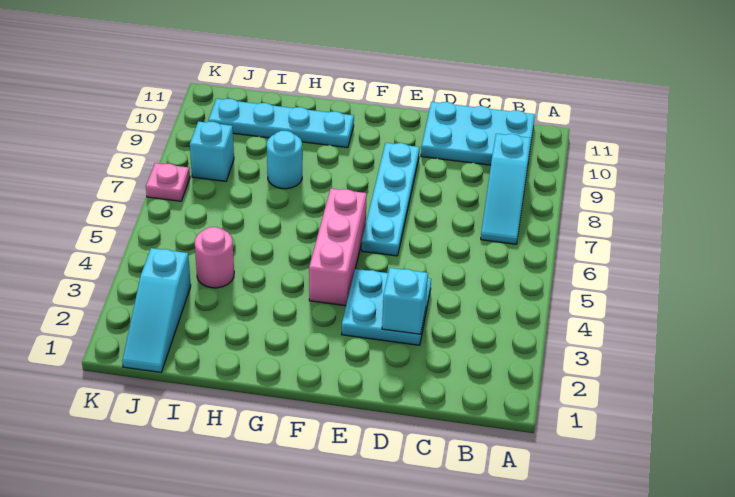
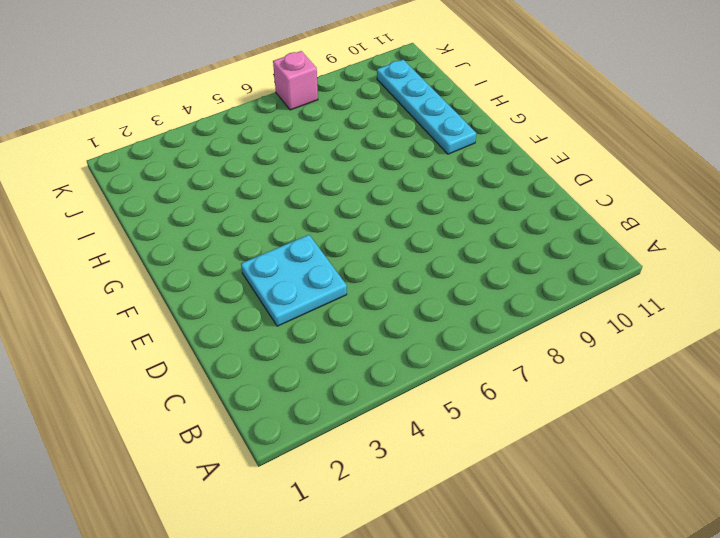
pink 1x1 brick [273,51,318,110] -> pink 1x1 plate [146,163,190,201]
none -> cyan 1x3 slope [481,134,531,244]
none -> cyan 2x3 plate [421,102,535,165]
none -> cyan 1x4 plate [362,143,420,256]

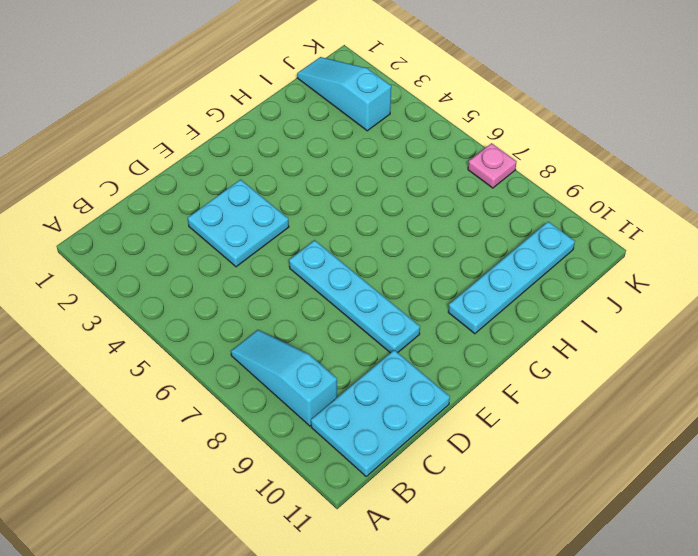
none -> pink 1x3 brick [309,189,367,306]
none -> cyan 1x1 round brick [267,131,302,189]
none -> pink 1x1 round brick [195,227,234,288]

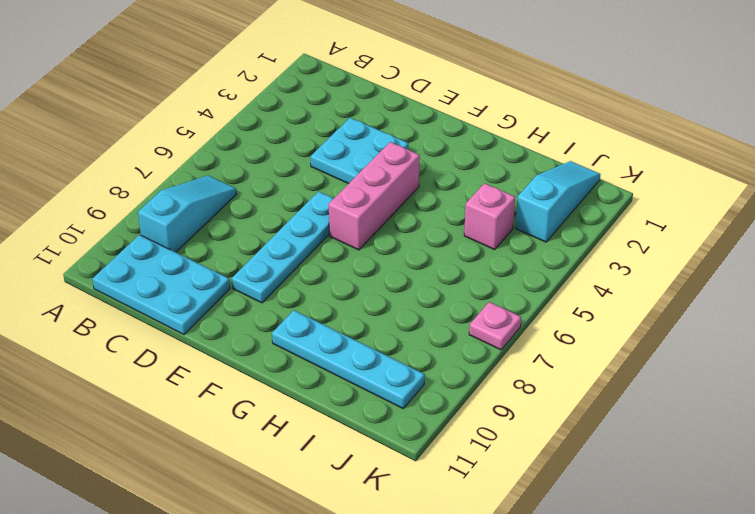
pink 1x1 brick [464,183,515,250] -> pink 1x1 round brick [195,227,234,288]
none -> cyan 1x1 round brick [267,131,302,189]
none -> cyan 1x1 brick [190,121,234,181]
none -> cyan 1x1 brick [382,268,428,334]

